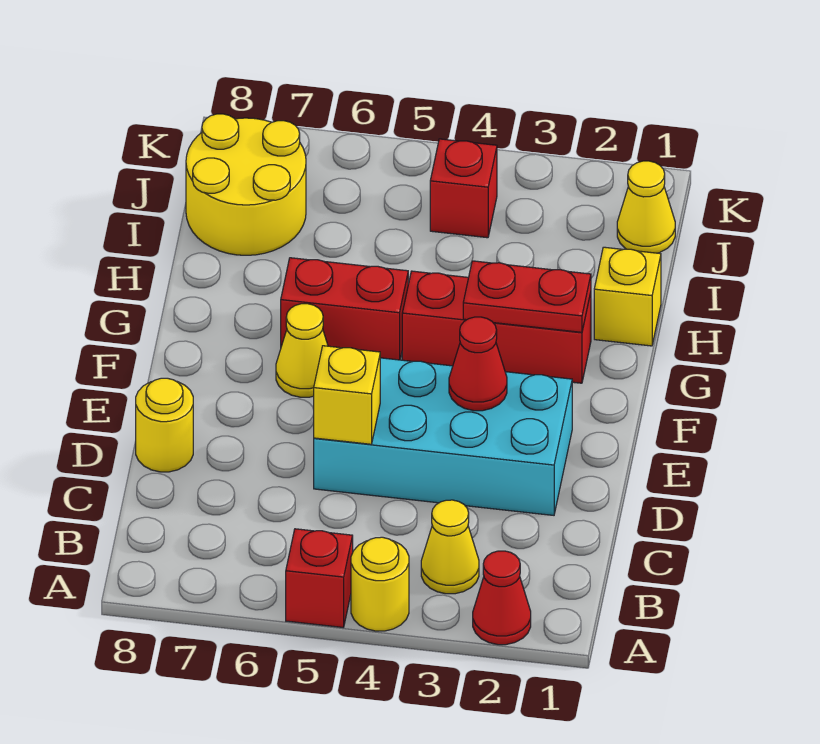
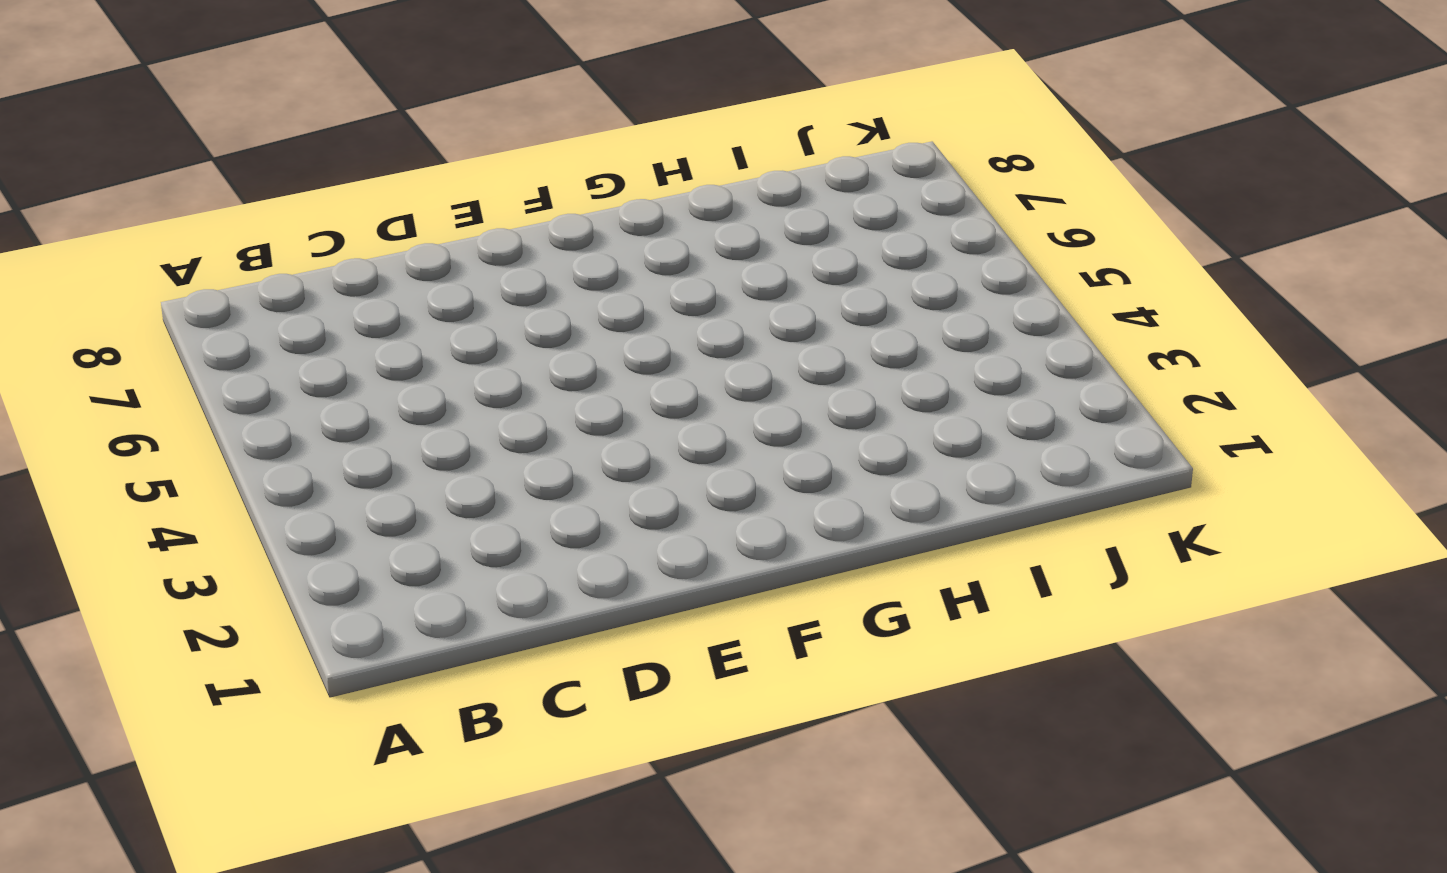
none -> red 1x1 cone [473,551,531,645]
none -> yellow 1x1 round brick [351,537,409,631]
none -> red 1x1 brick [286,529,353,627]

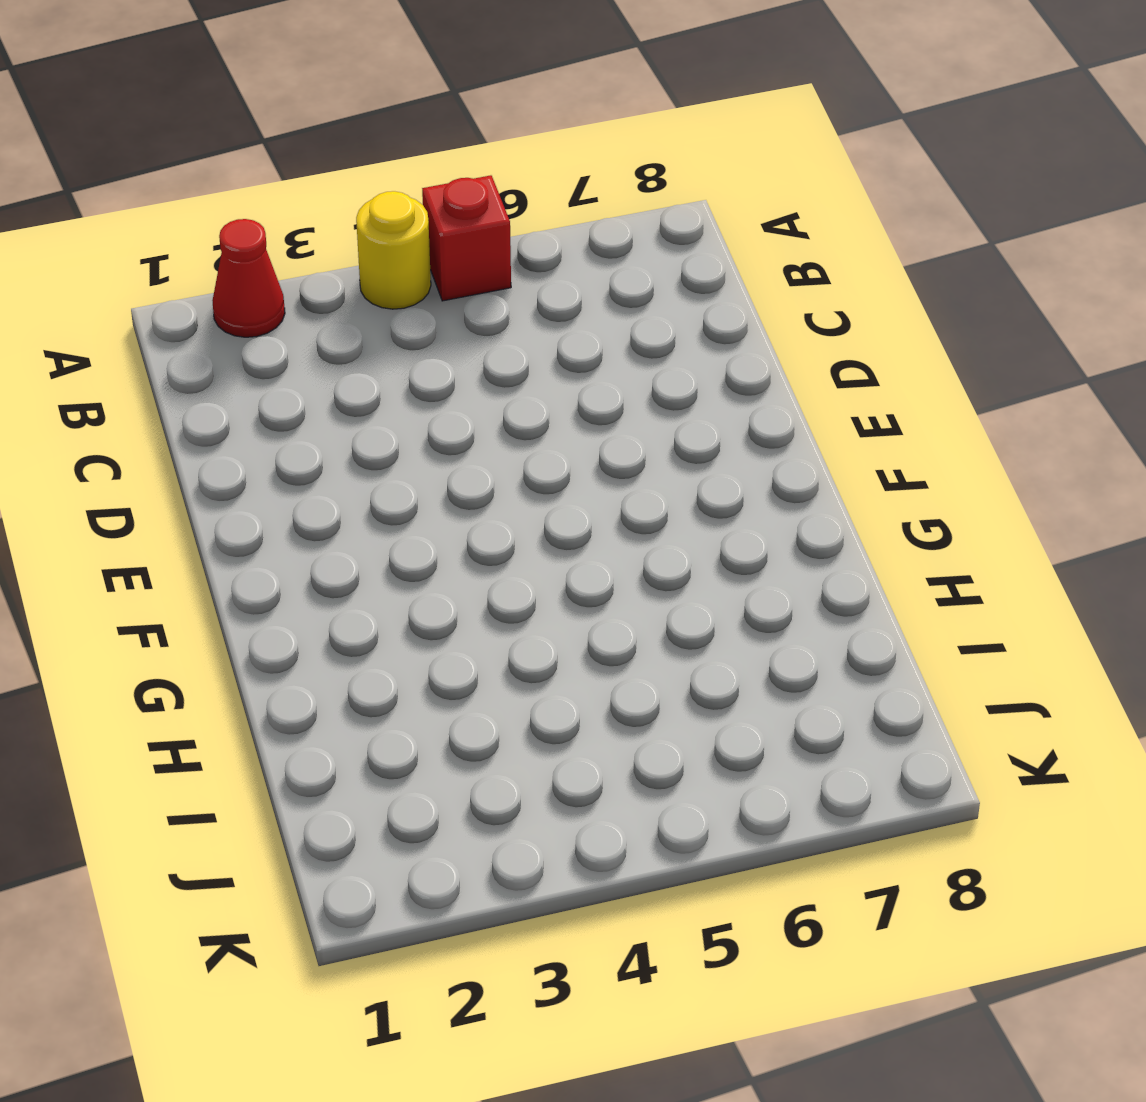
none -> yellow 1x1 cone [421,500,479,594]
none -> cyan 2x4 brick [314,358,572,515]
none -> yellow 1x1 round brick [136,378,193,472]

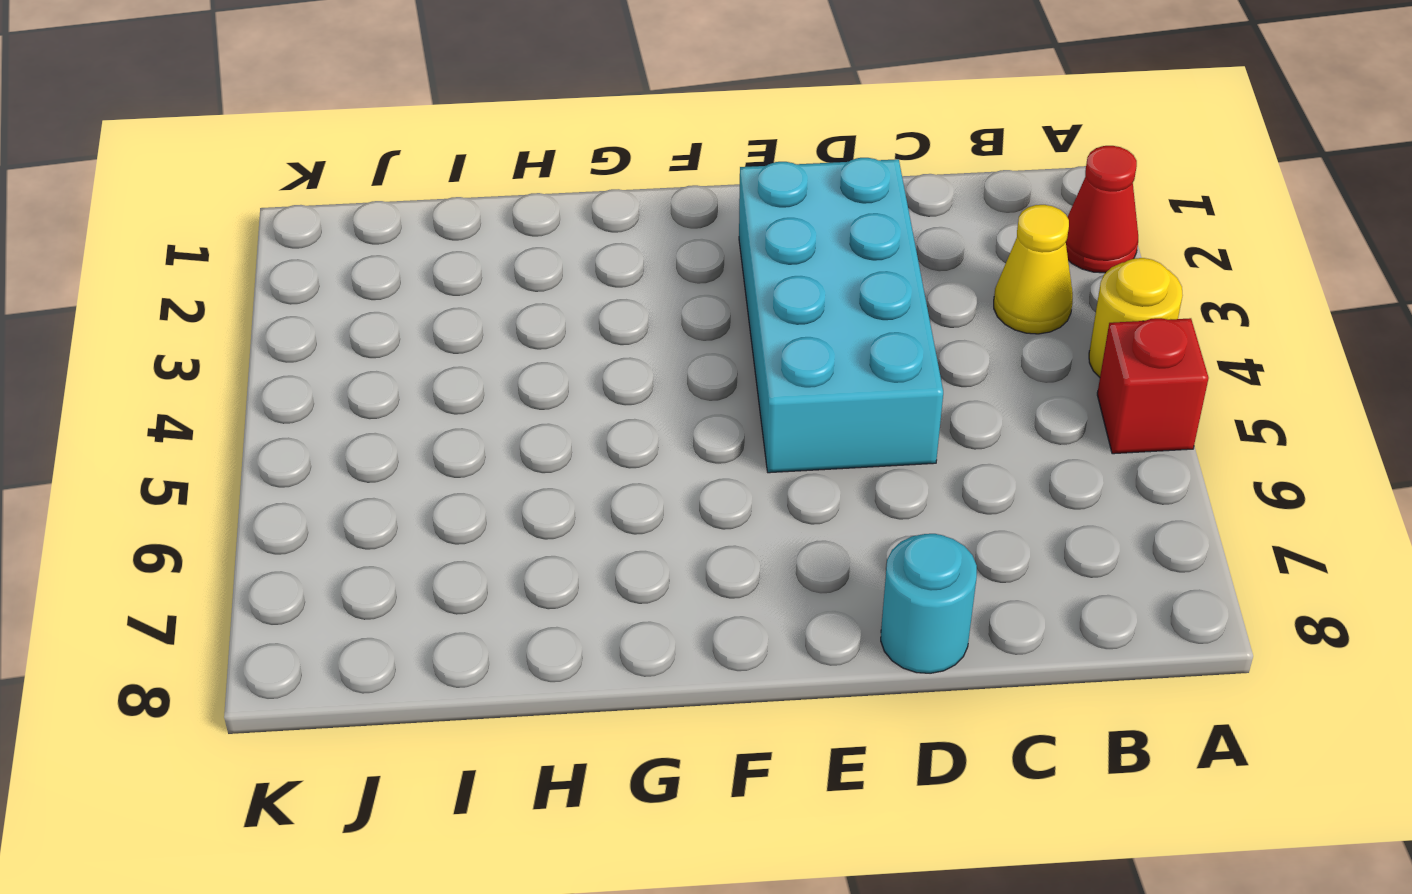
cyan 1x1 round brick [881,534,977,673] -> yellow 1x1 round brick [136,378,193,472]
none -> yellow 1x1 cone [276,304,328,397]
none -> red 1x3 brick [402,271,591,383]
none -> red 1x2 brick [281,258,408,360]

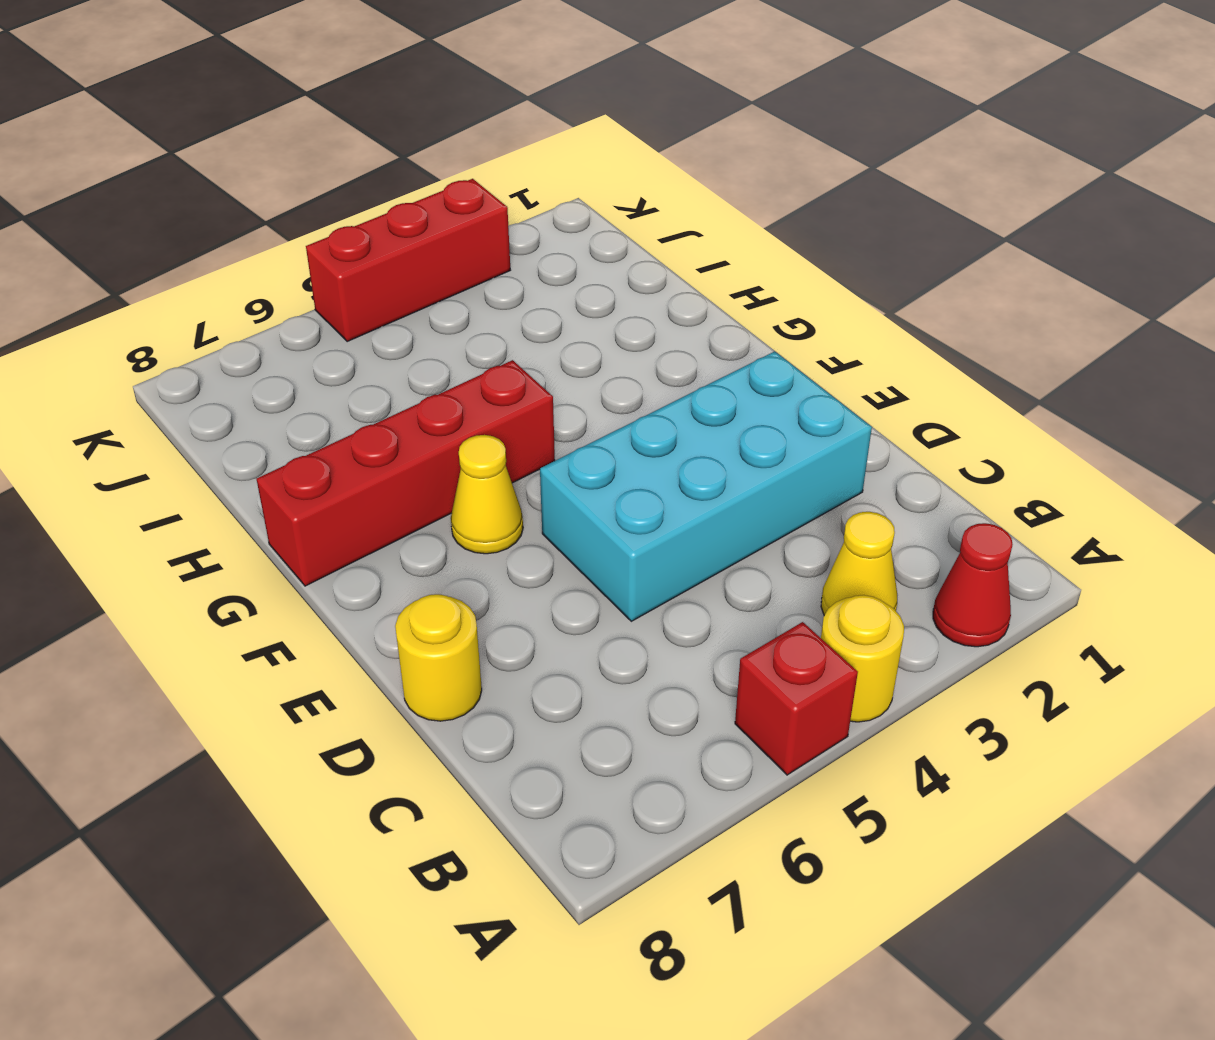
red 1x4 brick [257,360,555,586] -> red 1x2 brick [281,258,408,360]
red 1x3 brick [306,179,510,341] -> red 1x3 brick moved to [402,271,591,383]
none -> yellow 1x1 brick [594,247,661,346]
none -> yellow 2x2 round brick [186,114,306,255]
none -> yellow 1x1 cone [617,161,675,253]

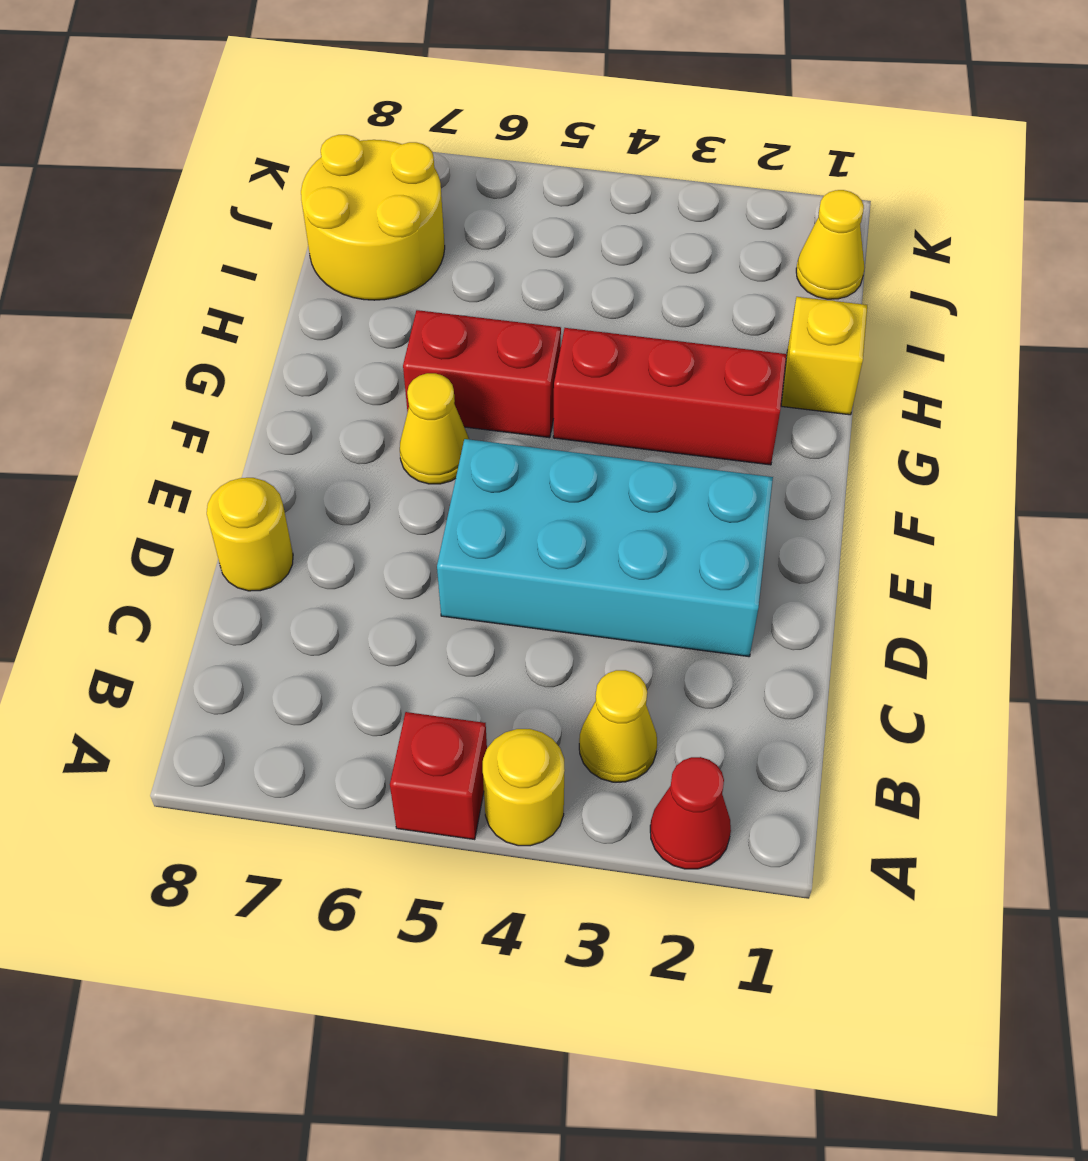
none -> red 1x1 brick [430,139,497,238]
none -> yellow 1x1 brick [314,346,380,444]
none -> red 1x1 cone [449,317,507,411]

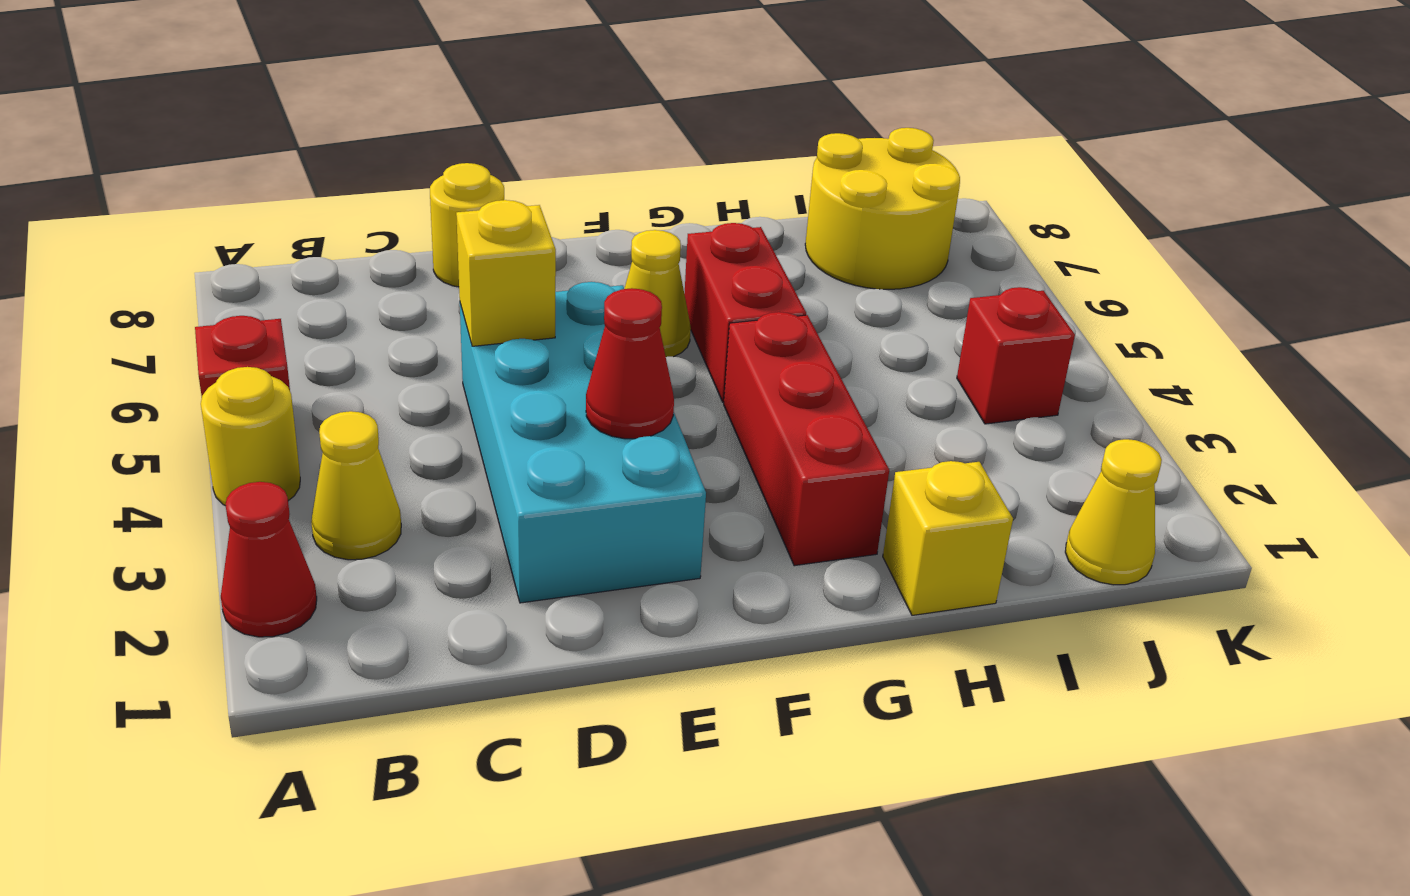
none -> red 1x2 plate [463,261,591,332]

